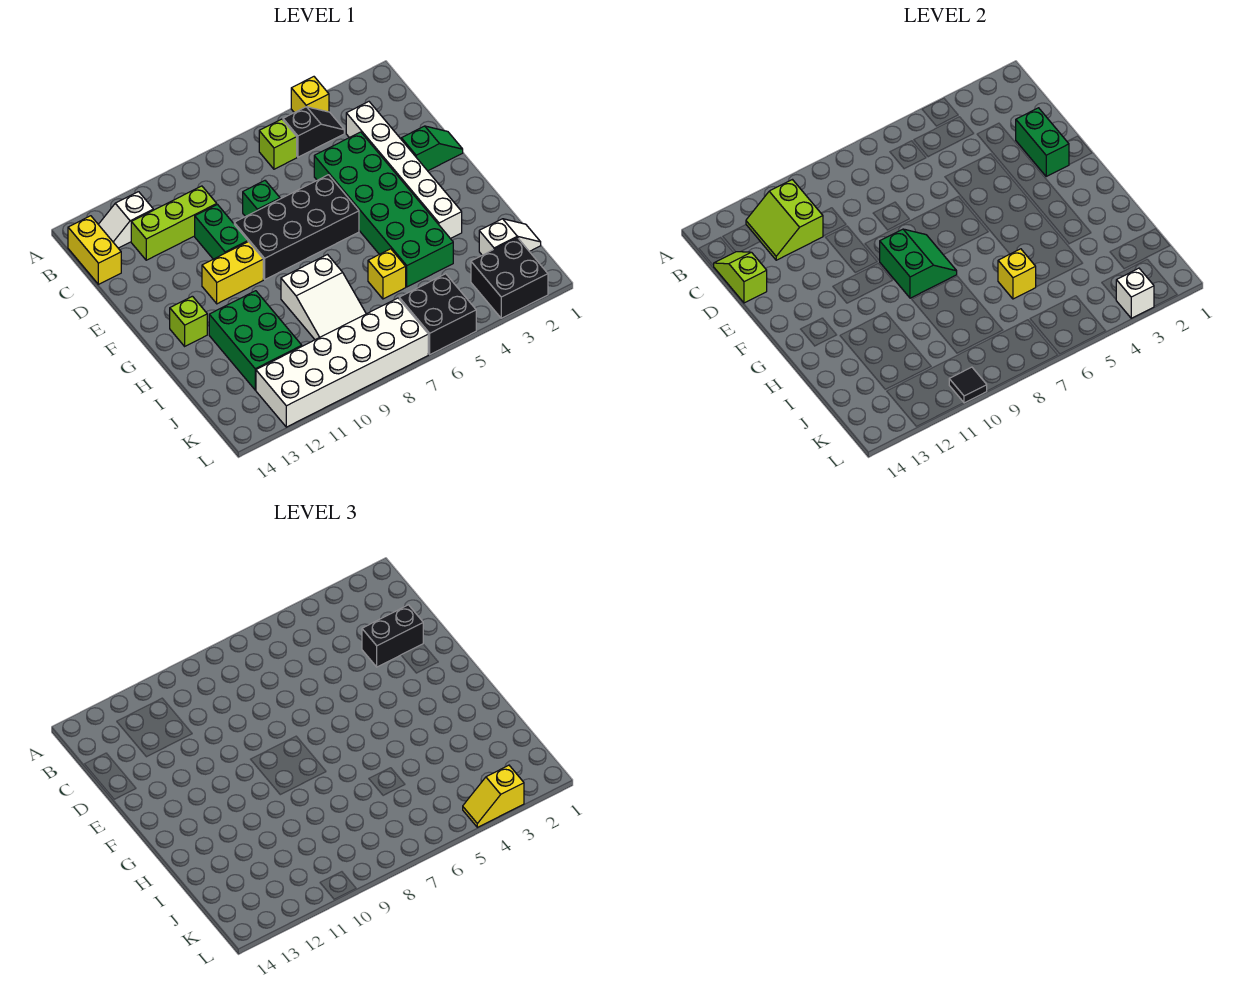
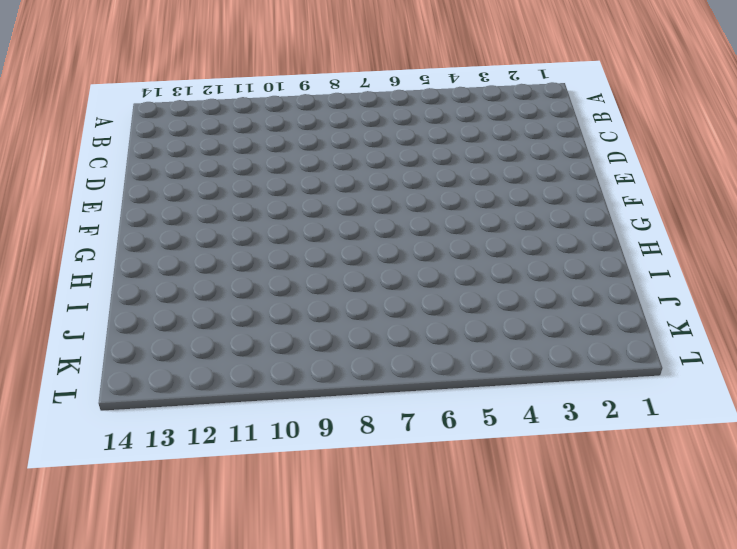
none -> yellow 1x1 brick [291,77,329,113]
none -> black 1x2 slope [283,107,344,157]
none -> lime 1x1 brick [259,119,297,169]
none -> white 1x2 slope [98,192,153,248]

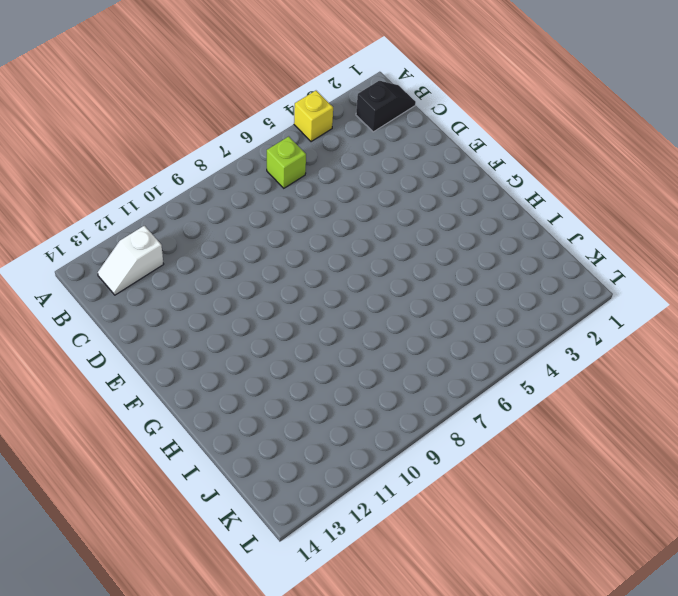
black 1x2 slope [356,81,416,132] -> black 1x2 slope moved to [283,107,344,157]
none -> yellow 1x2 brick [68,216,121,284]
none -> white 1x6 brick [346,102,462,239]
none -> lime 1x3 brick [131,186,217,260]
none -> green 2x6 brick [314,132,453,287]

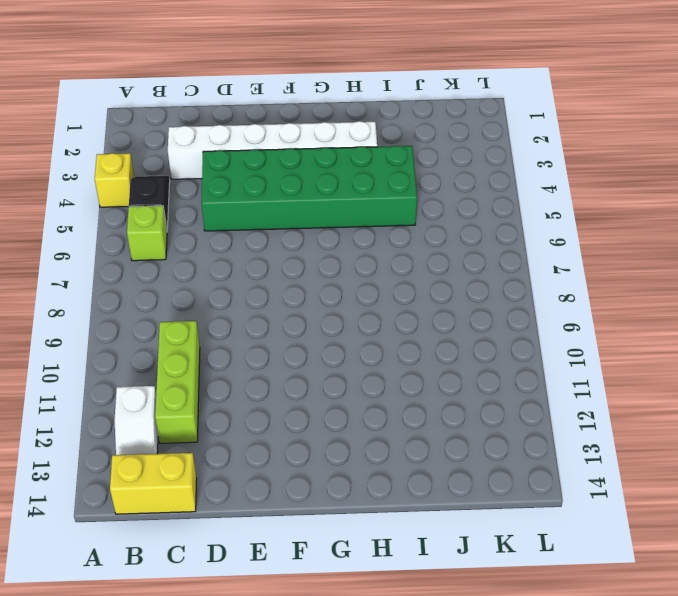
none -> green 1x1 brick [243,181,280,217]
none -> green 1x2 brick [195,205,248,259]
none -> green 1x2 slope [401,126,463,171]
none -> black 2x4 brick [234,175,359,279]

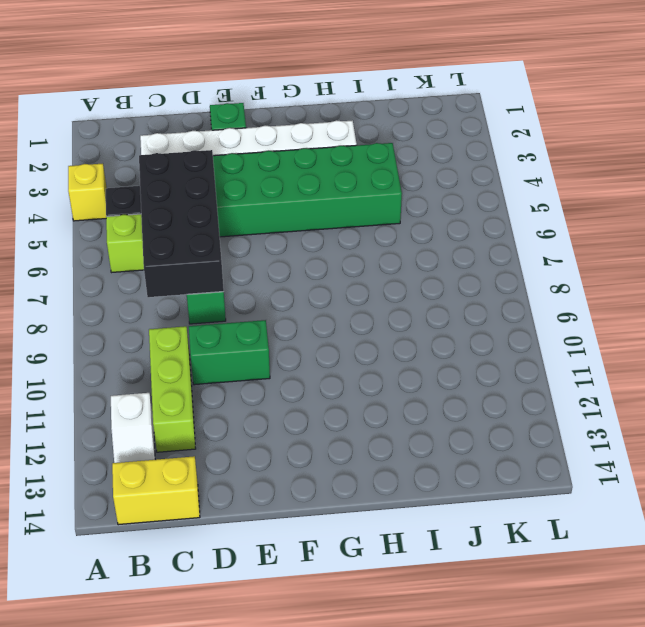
black 2x4 brick [139,150,224,297] -> black 2x4 brick moved to [234,175,359,279]
none -> yellow 1x2 brick [202,242,263,304]
none -> lime 1x1 brick [170,296,207,346]
none -> white 2x3 slope [281,255,366,340]
none -> green 2x3 brick [209,291,302,390]

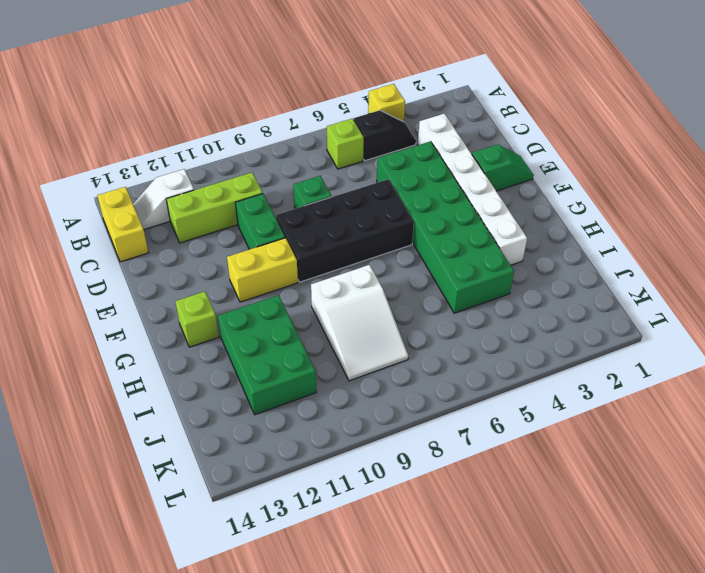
none -> yellow 1x1 brick [368,249,406,299]
none -> white 1x2 slope [479,219,541,255]
none -> black 2x2 brick [471,238,548,318]
none -> black 2x2 brick [399,274,476,354]

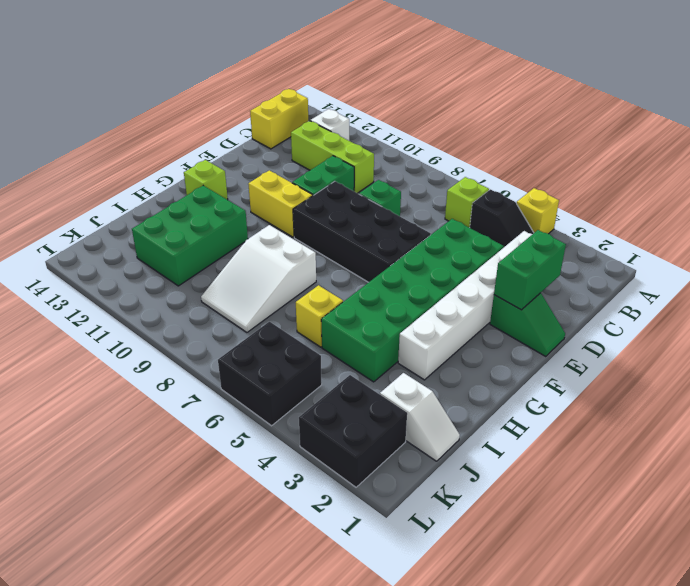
none -> white 2x6 brick [256,298,428,427]
none -> lime 2x2 slope [746,180,823,260]
none -> lime 1x2 slope [714,252,767,303]
none -> green 2x2 slope [880,229,957,298]

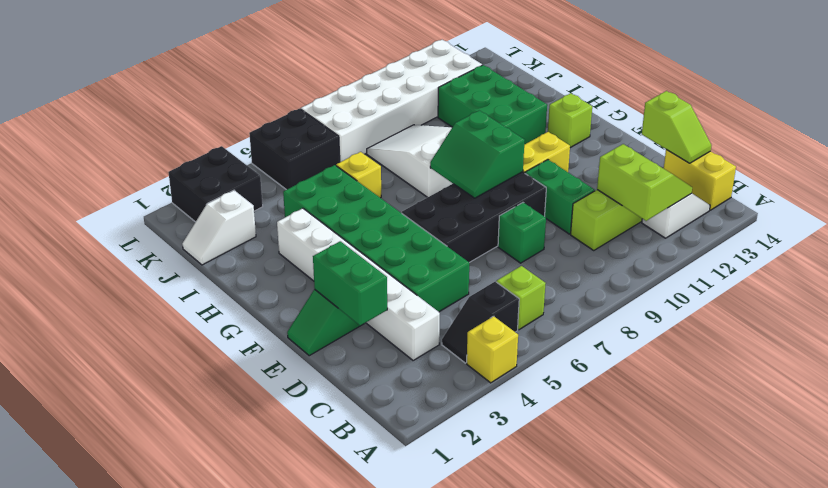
none -> yellow 1x1 brick [998,249,1036,299]
none -> white 1x1 brick [1116,268,1154,318]
none -> black 1x1 tile [949,367,987,403]
none -> black 1x2 brick [362,605,423,667]

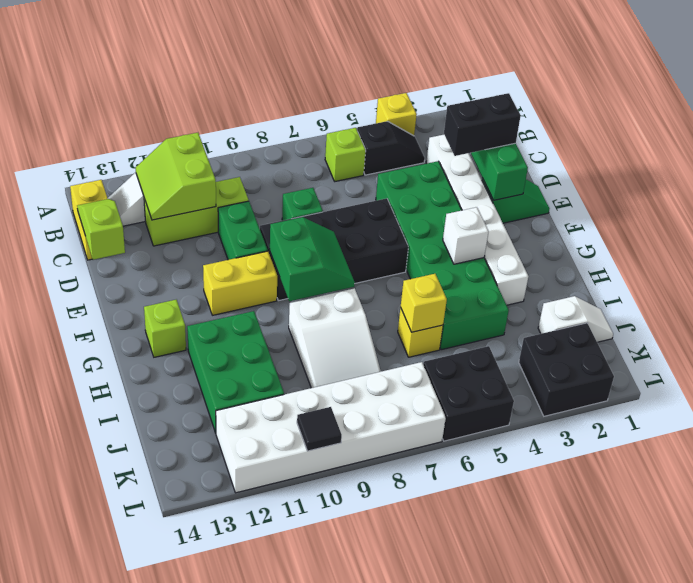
white 1x1 brick [443,207,489,264] -> white 1x1 brick moved to [1116,268,1154,318]
none -> yellow 1x2 slope [463,765,524,827]

